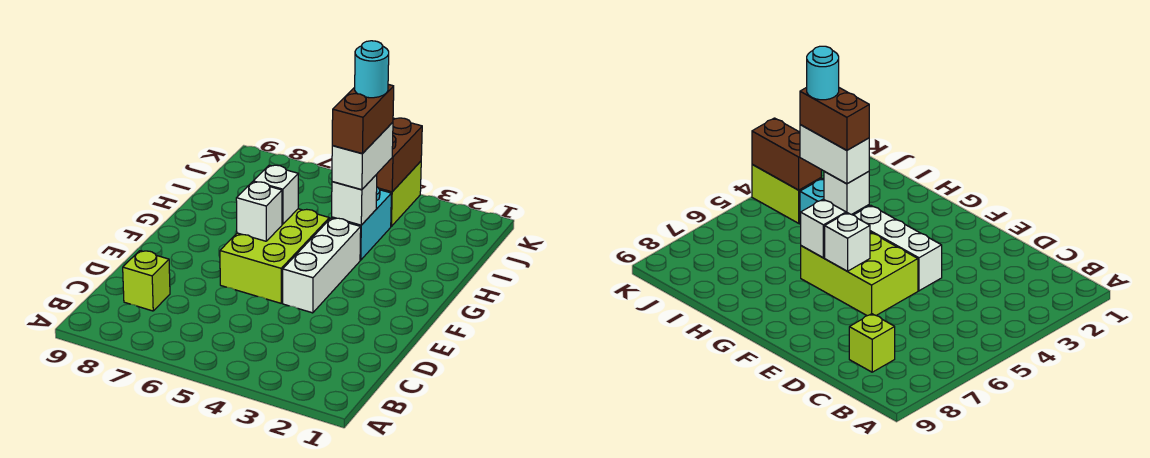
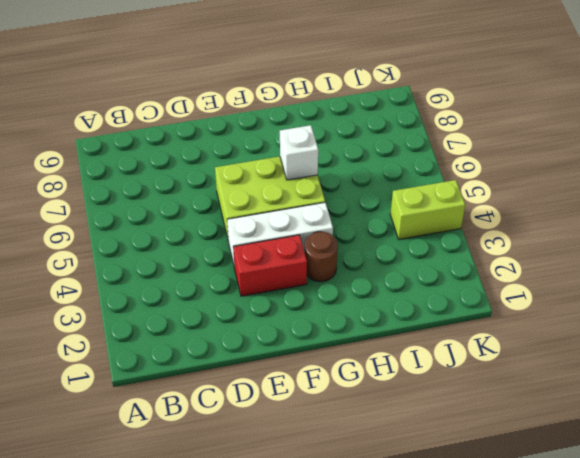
red 1x2 brick [233,235,307,296] -> none
brown 1x1 round brick [305,232,338,282] -> none
none -> lime 1x1 brick [123,251,170,311]
none -> cyan 1x2 brick [332,187,391,260]
none -> white 1x1 brick [236,182,282,241]

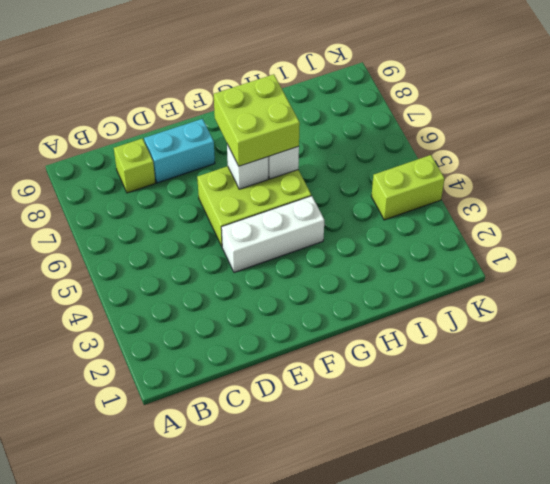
cyan 1x2 brick [144,119,215,183] -> cyan 1x2 brick moved to [332,187,391,260]
lime 2x2 brick [214,74,300,166] -> none
none -> white 1x1 brick [332,175,377,225]
none -> brown 1x2 brick [376,118,422,192]
none -> white 1x2 brick [332,122,393,190]

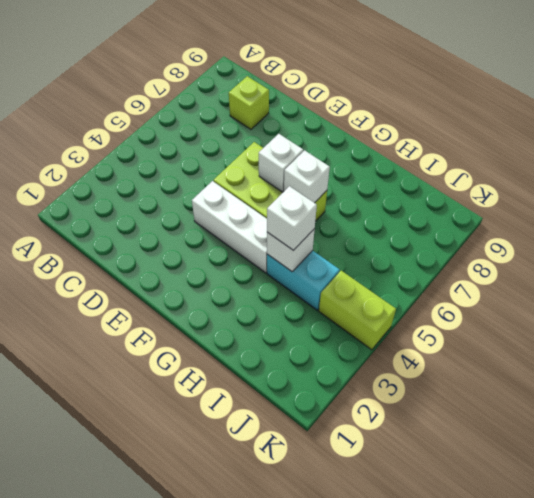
white 1x1 brick [267,186,317,251] -> white 1x2 brick [332,122,393,190]
none -> brown 1x2 brick [376,118,422,192]
none -> brown 1x2 brick [332,84,394,154]
none -> cyan 1x1 round brick [355,41,389,98]

